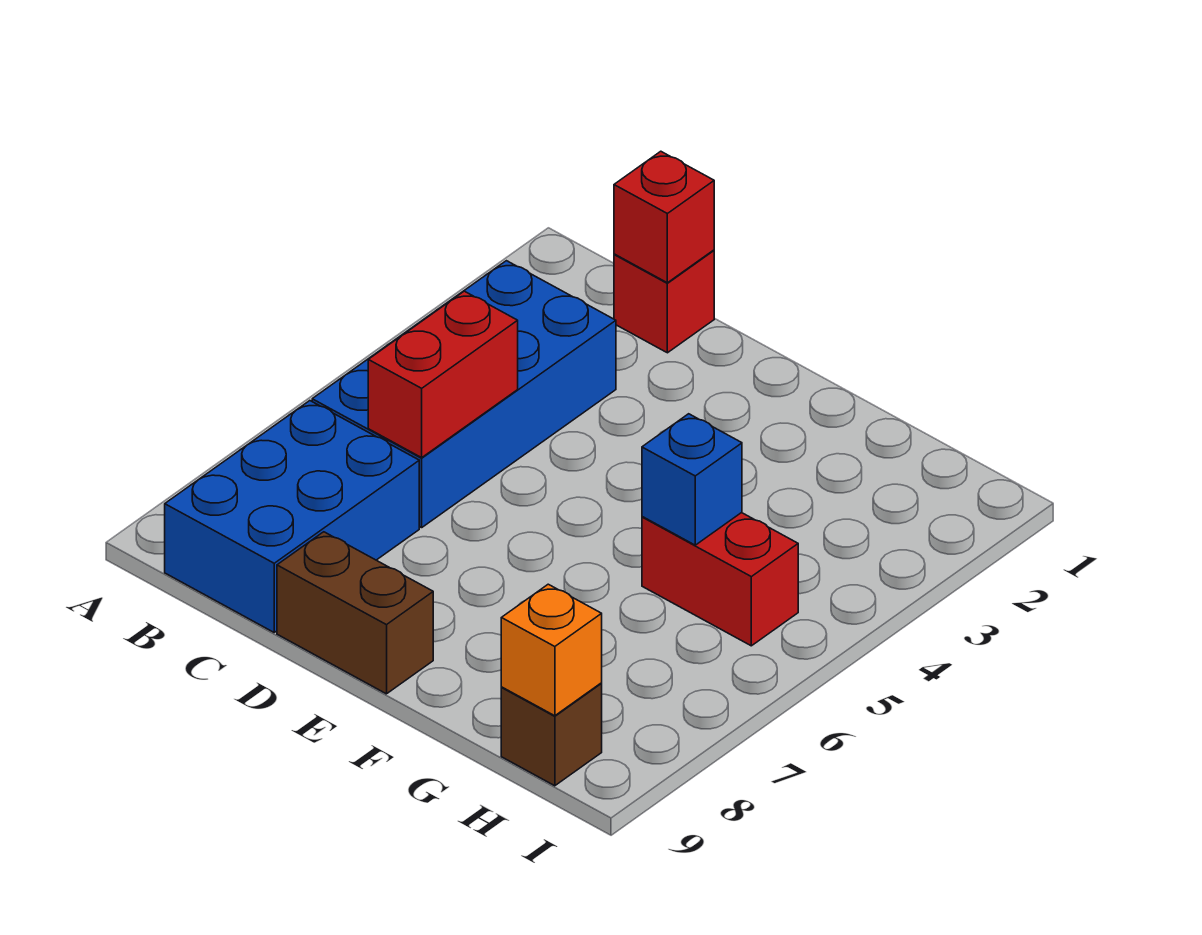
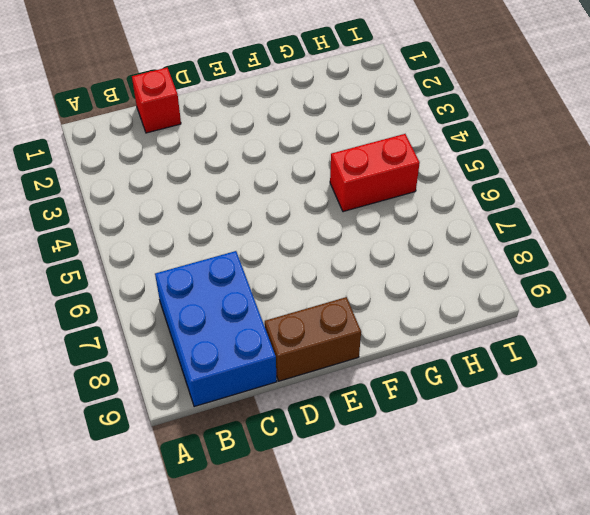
none -> blue 2x4 brick [312,261,616,528]
none -> brown 1x1 brick [501,683,602,786]

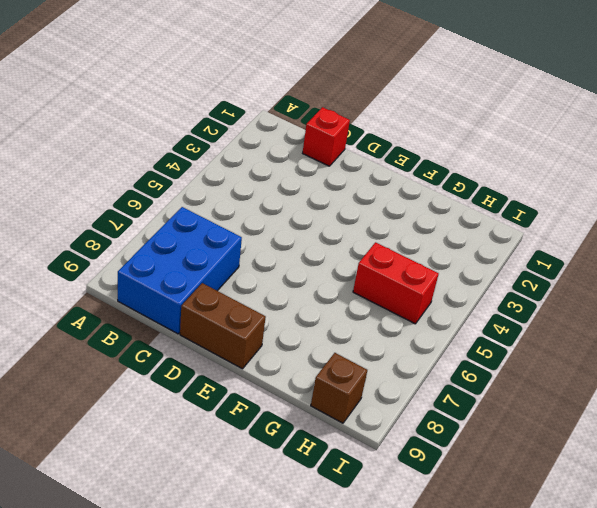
none -> blue 2x4 brick [312,261,616,528]
none -> red 1x1 brick [614,151,714,283]

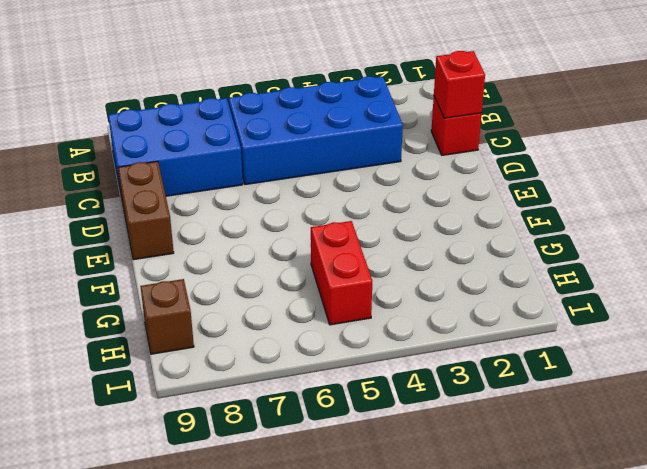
none -> red 1x2 brick [368,291,518,458]
none -> blue 1x1 brick [642,414,742,545]

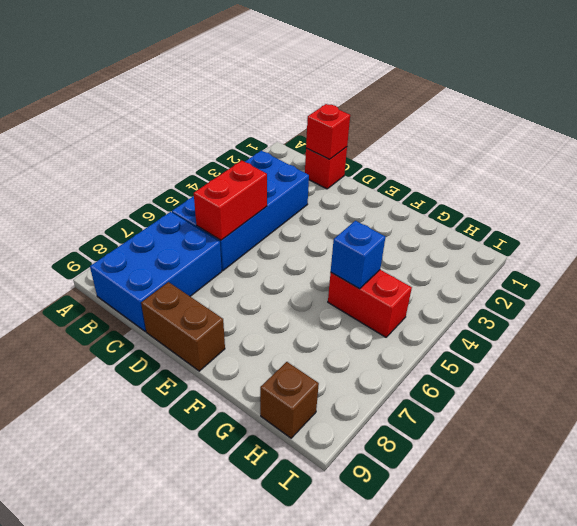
none -> orange 1x1 brick [501,584,602,716]

